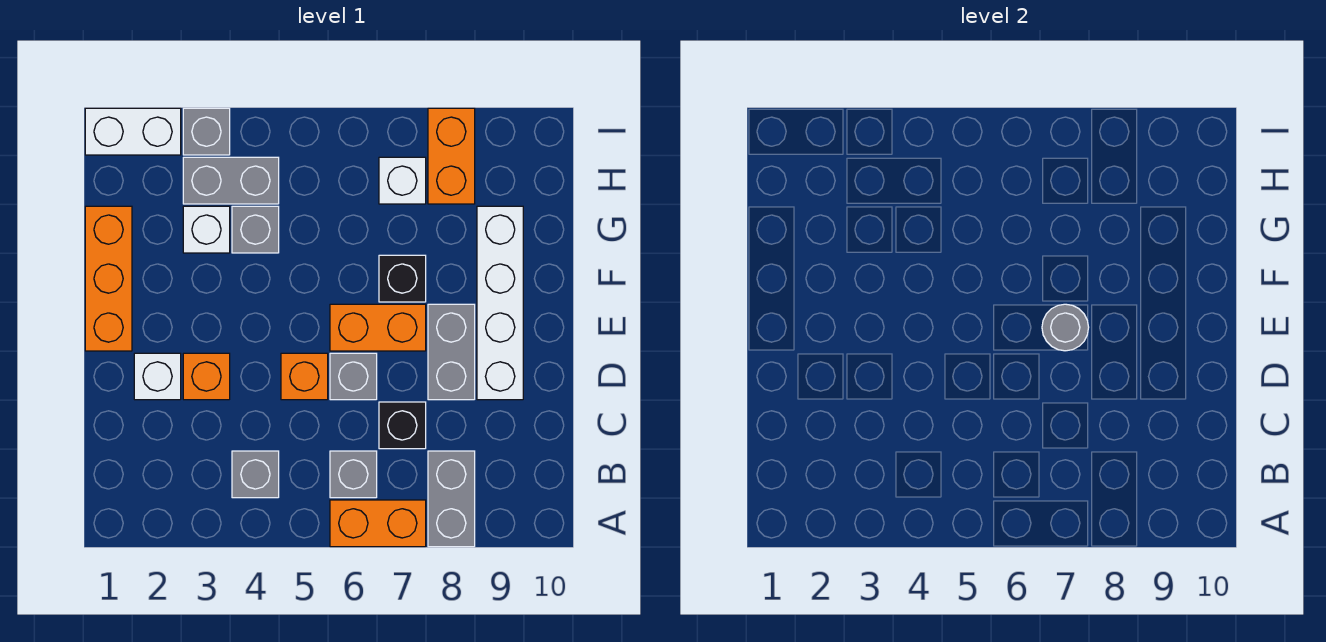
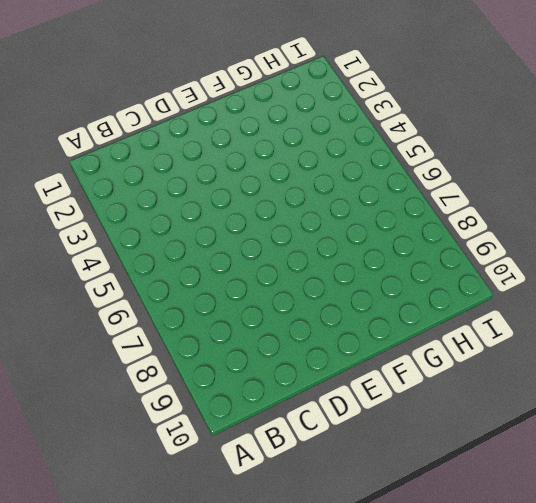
none -> orange 1x2 brick [330,500,426,547]
none -> grey 1x2 brick [428,451,475,547]
none -> grey 1x1 brick [232,451,279,498]

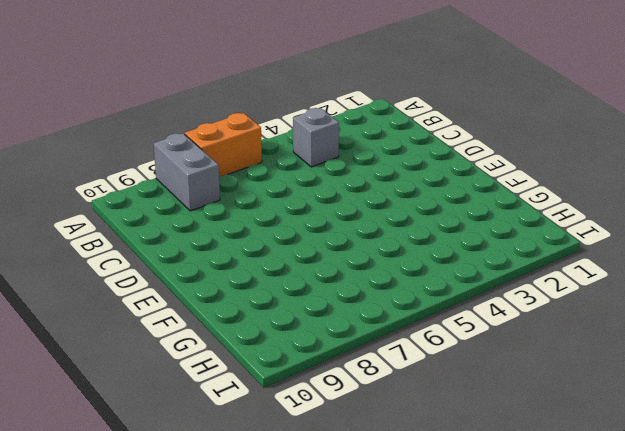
none -> grey 1x1 brick [330,451,377,498]
none -> black 1x1 brick [379,402,426,449]
none -> white 1x1 brick [134,353,181,400]

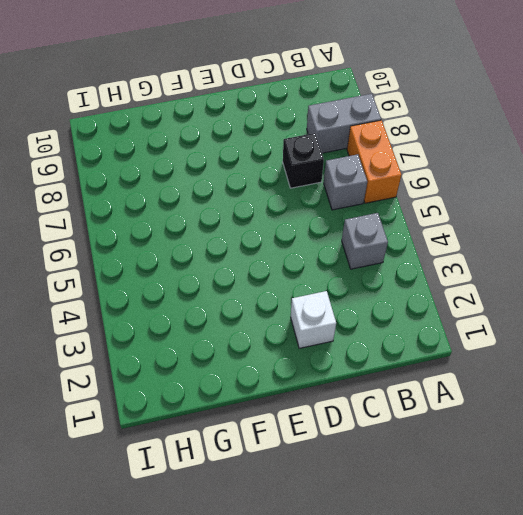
none -> orange 1x1 brick [183,353,230,400]
none -> orange 1x1 brick [281,353,328,400]
none -> grey 1x1 brick [330,353,377,400]

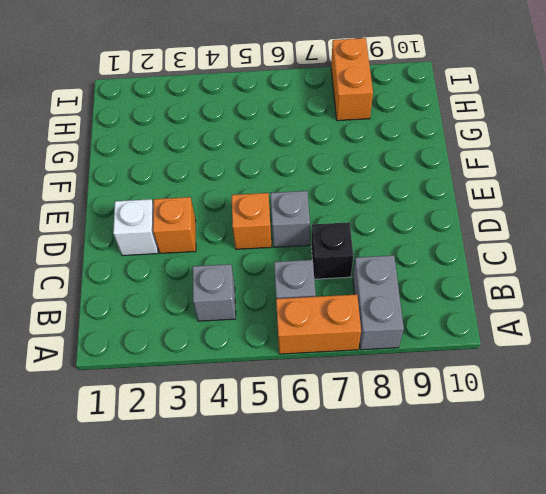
none -> grey 1x2 brick [428,304,475,400]
none -> white 1x4 brick [477,206,523,400]
none -> orange 1x3 brick [85,206,132,351]

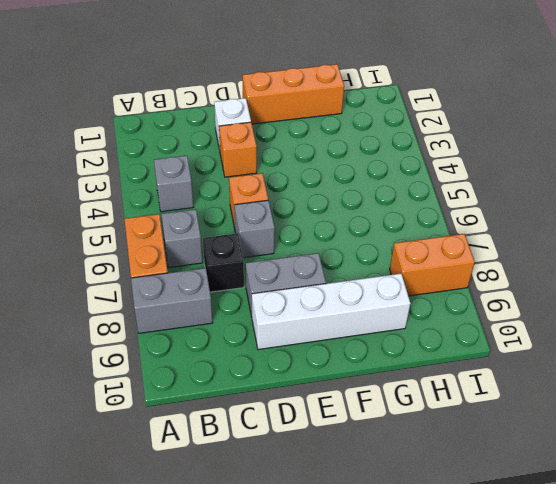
none -> orange 1x2 brick [330,304,426,351]
none -> black 1x1 brick [379,255,426,302]
none -> white 1x1 brick [183,206,230,253]

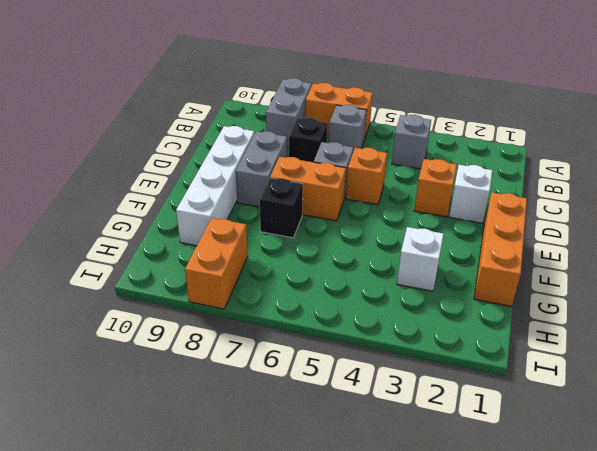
none -> grey 1x1 brick [232,206,279,253]
none -> grey 1x2 brick [183,157,279,204]
none -> white 1x1 brick [379,157,426,204]

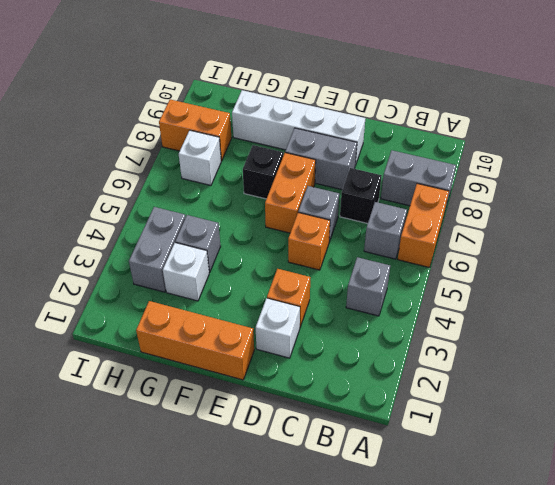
none -> white 1x2 brick [85,108,181,155]
none -> grey 1x1 brick [183,108,230,155]
none -> grey 1x1 round brick [1042,304,1089,351]

